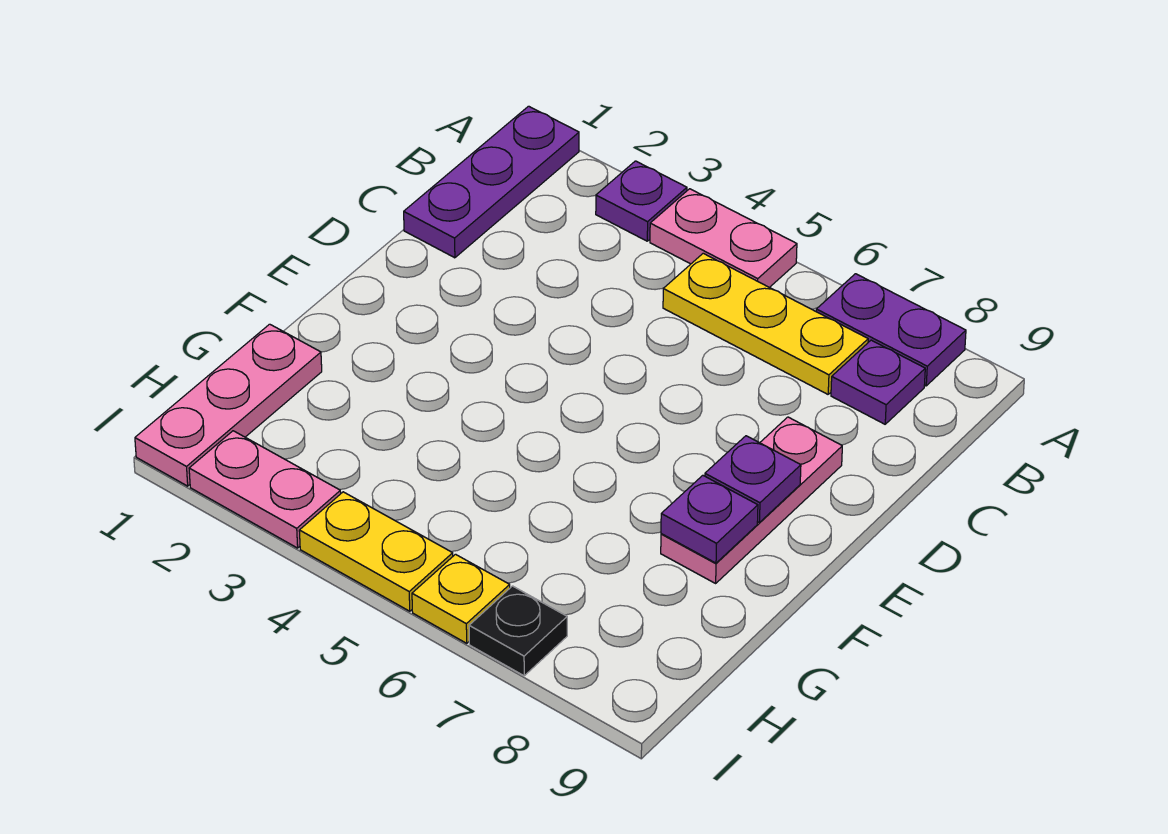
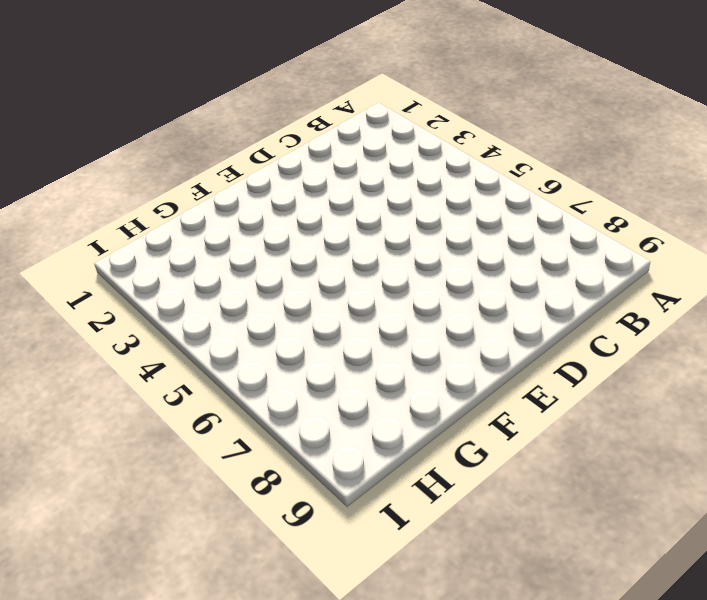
none -> purple 1x3 plate [404,106,579,258]
none -> purple 1x1 plate [596,161,687,241]
none -> pink 1x2 plate [650,189,797,287]

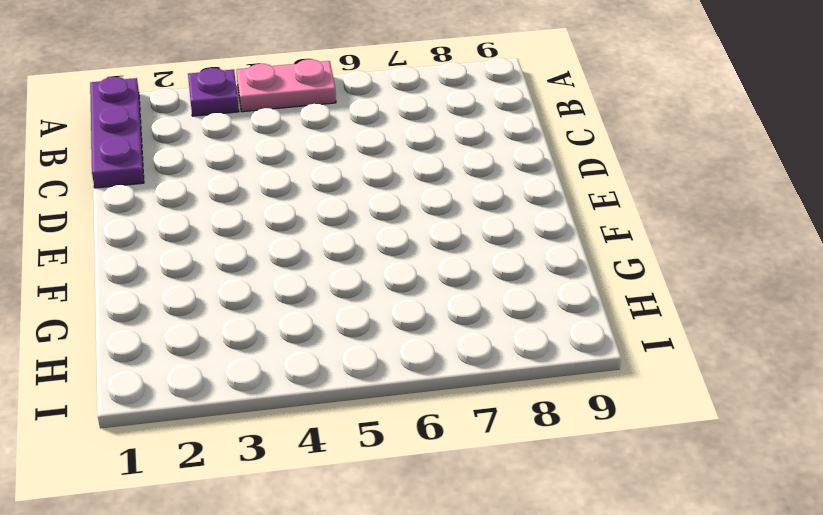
none -> purple 1x2 plate [816,274,966,386]
none -> yellow 1x3 plate [663,253,868,394]
none -> purple 1x1 plate [831,340,925,424]

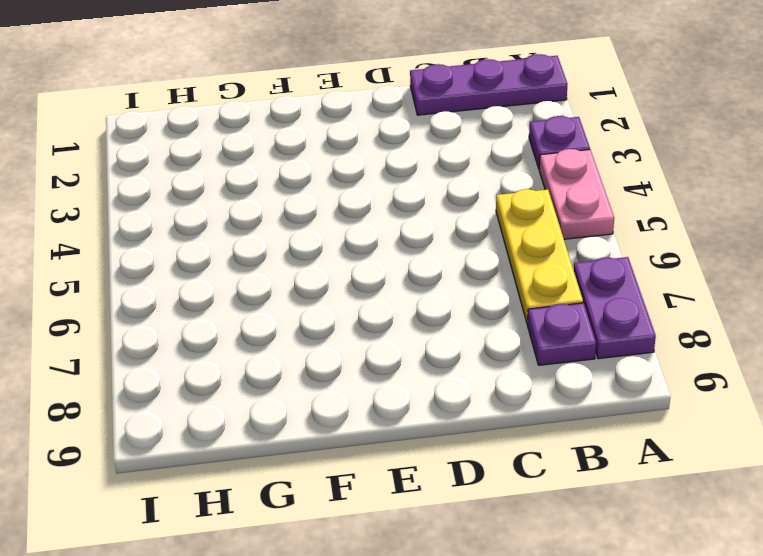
none -> pink 1x3 plate [661,417,842,583]
none -> pink 1x3 plate [135,324,322,486]
none -> pink 1x2 plate [189,431,341,548]

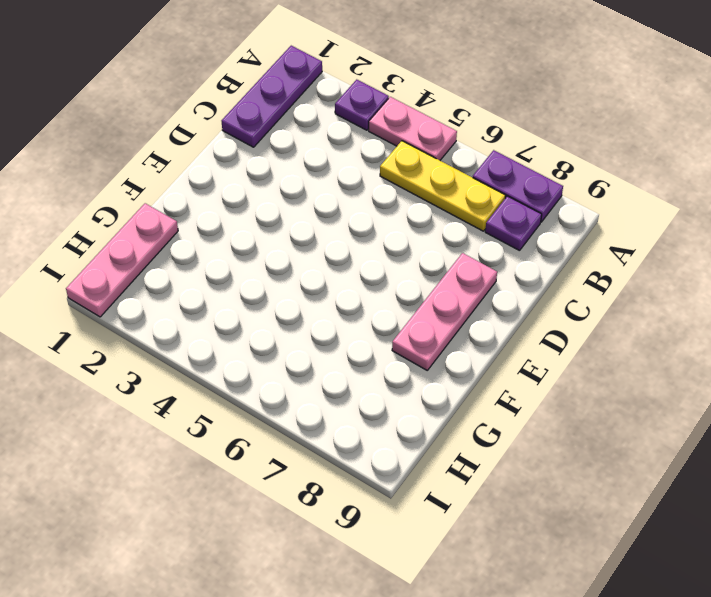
none -> pink 1x2 plate [189,431,341,548]
none -> yellow 1x2 plate [299,492,453,611]
none -> yellow 1x1 plate [412,554,510,643]

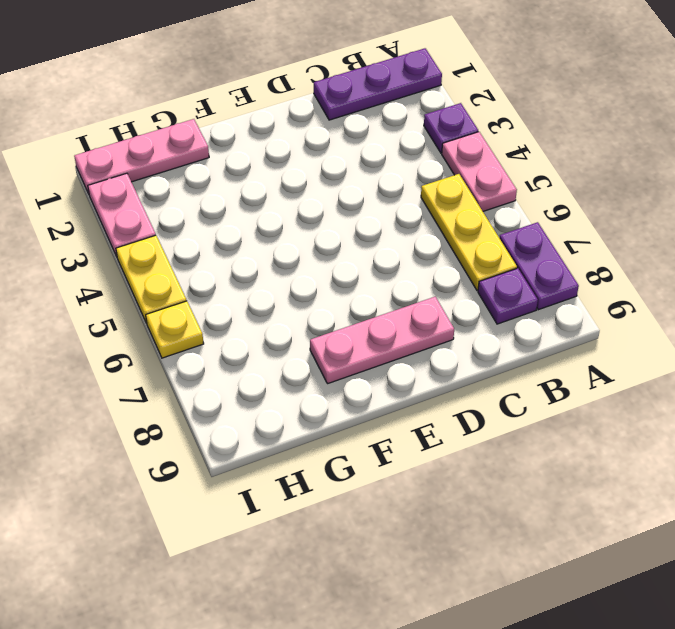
none -> black 1x1 plate [469,586,567,676]
none -> purple 1x1 plate [705,436,801,522]
none -> purple 1x1 plate [661,475,758,563]

